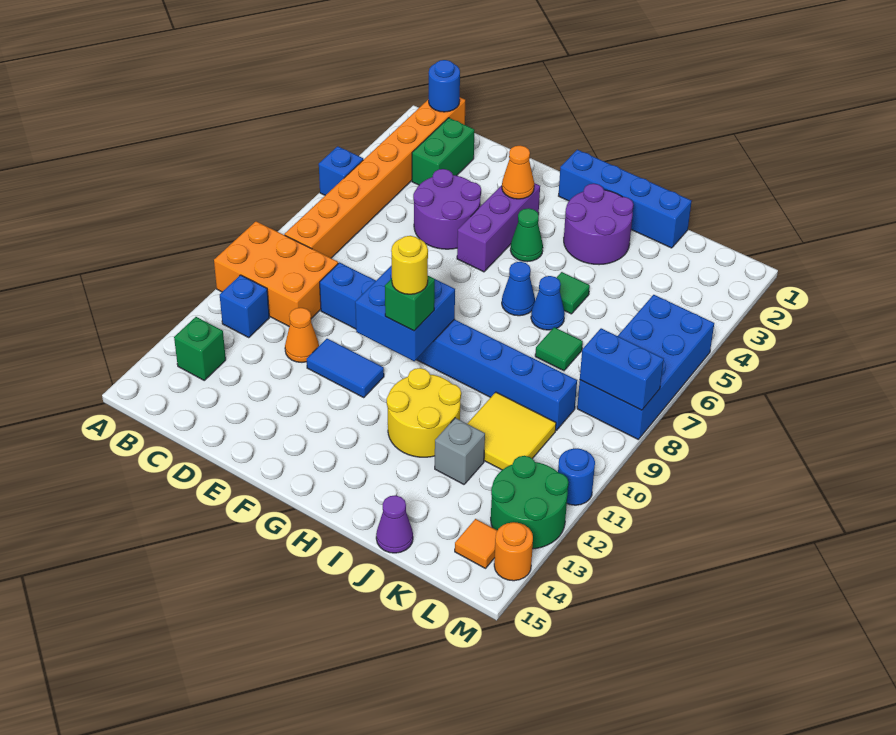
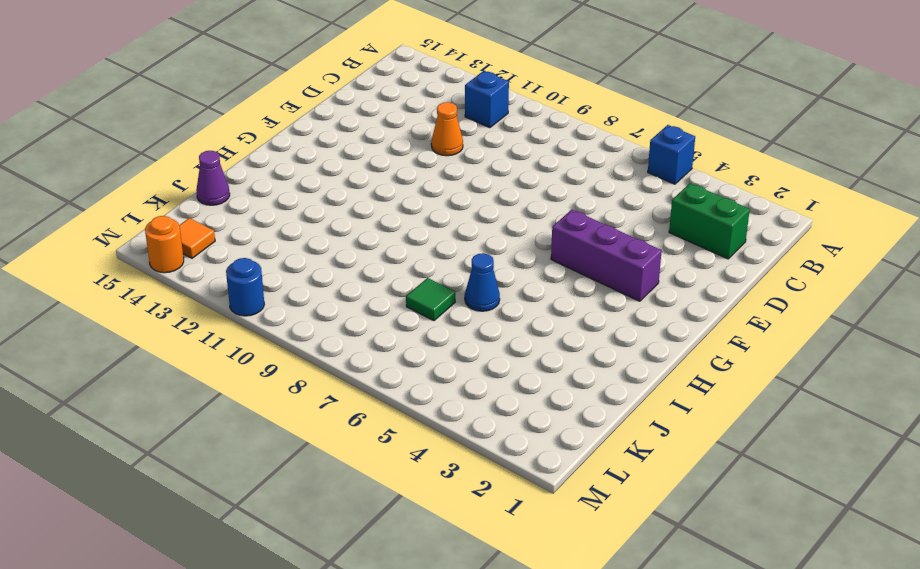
none -> orange 2x3 brick [214,221,338,326]
none -> orange 1x8 brick [284,97,466,258]
none -> green 1x1 brick [174,317,226,380]
none -> purple 2x2 round brick [413,169,481,249]

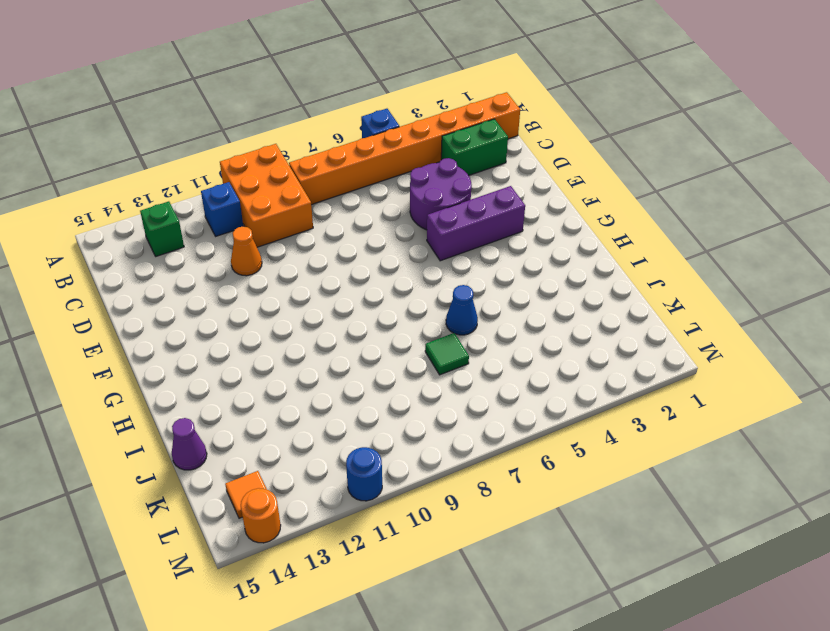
none -> blue 1x8 brick [320,262,577,430]
none -> blue 1x2 tile [307,339,384,398]
none -> blue 1x4 brick [559,150,692,248]
none -> green 1x1 cone [510,208,543,262]

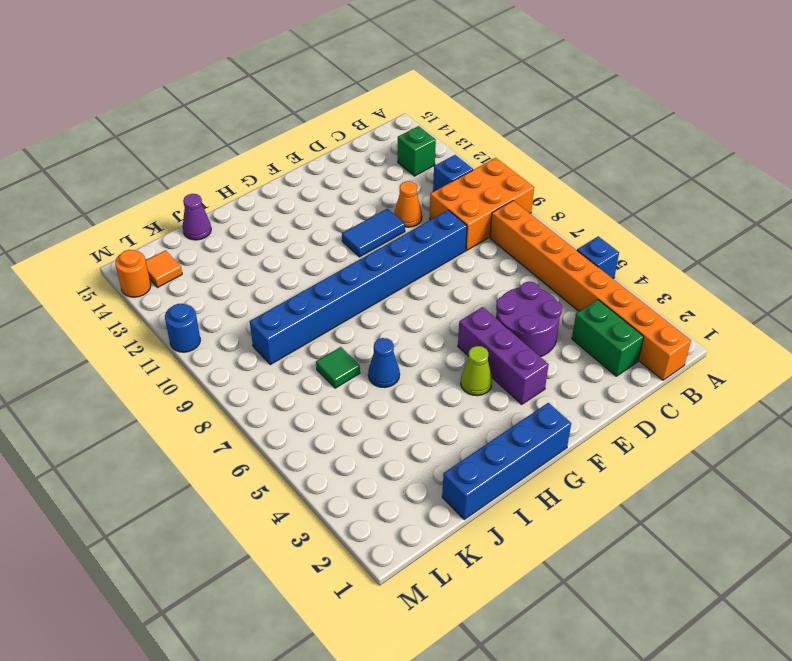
lime 1x1 cone [461,346,492,396] -> green 1x1 cone [510,208,543,262]
none -> purple 2x2 round brick [564,184,633,265]
none -> blue 1x1 cone [502,262,535,316]
none -> yellow 2x2 round brick [387,368,461,457]
none -> green 1x1 tile [557,272,590,314]

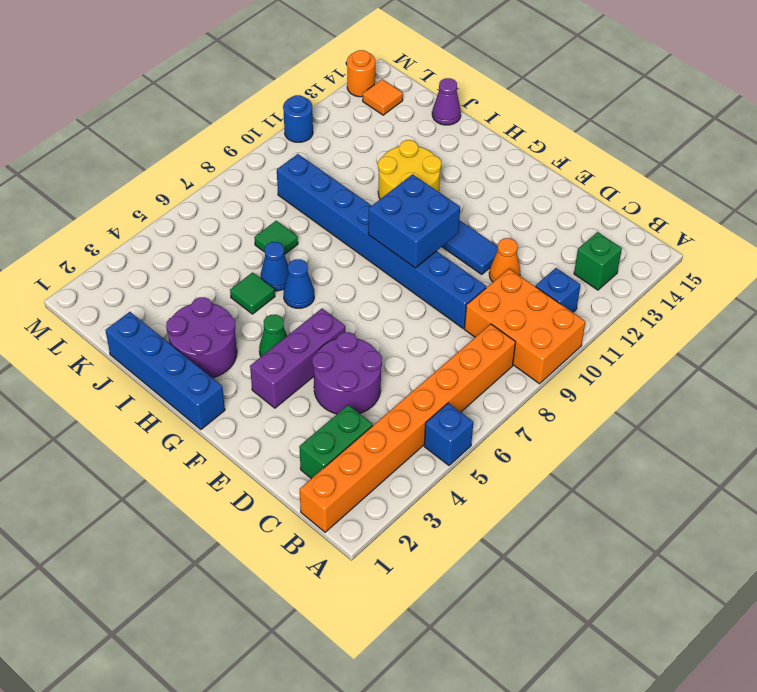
none -> yellow 2x2 tile [467,392,556,470]
none -> grey 1x1 brick [435,418,485,484]
none -> blue 2x4 brick [577,295,714,439]
none -> green 2x2 round brick [491,456,569,549]

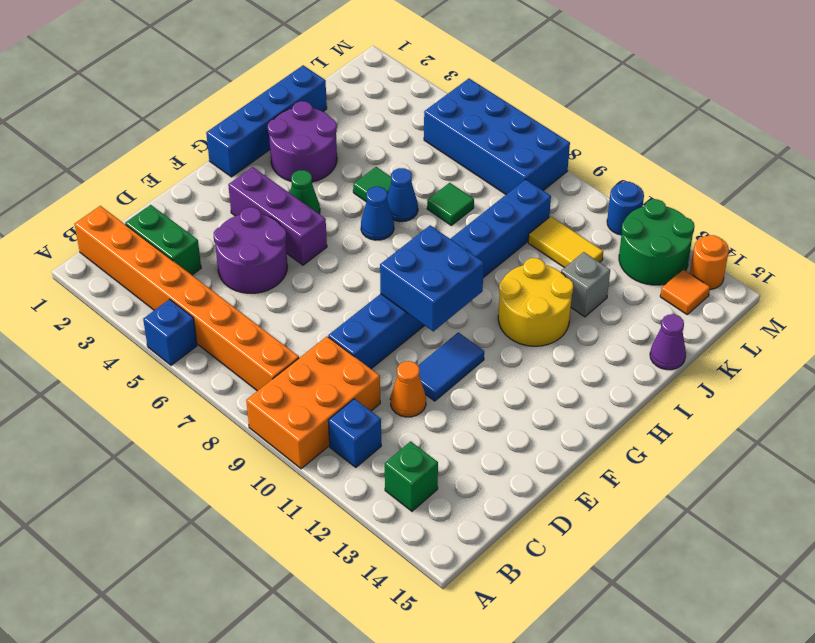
yellow 1x2 tile [528,216,603,268] -> yellow 2x2 tile [467,392,556,470]
none -> blue 1x1 round brick [429,60,460,112]
none -> orange 1x1 cone [502,146,534,199]
none -> blue 1x2 brick [580,328,664,410]
none -> green 1x1 brick [385,276,435,331]

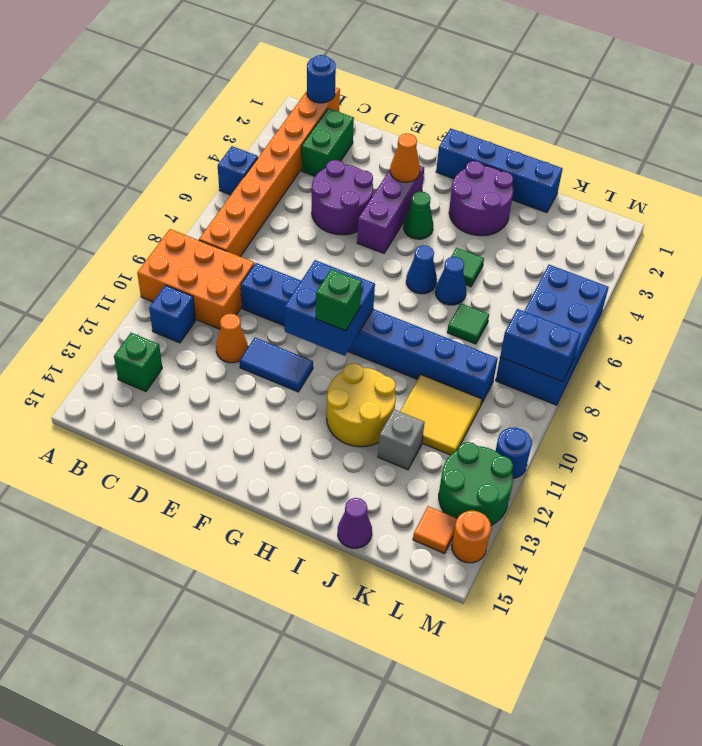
none -> yellow 1x1 round brick [391,236,428,294]

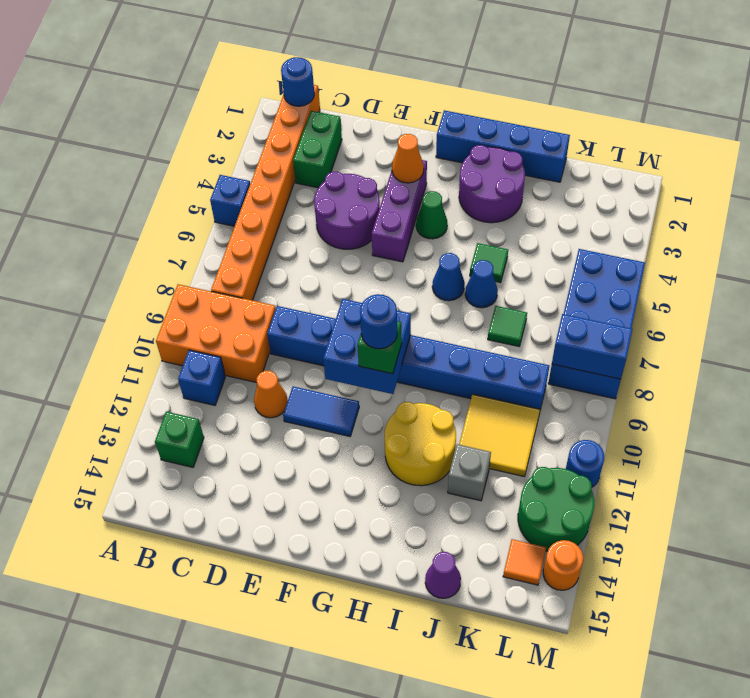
blue 1x1 round brick [360,294,397,349] -> yellow 1x1 round brick [391,236,428,294]

